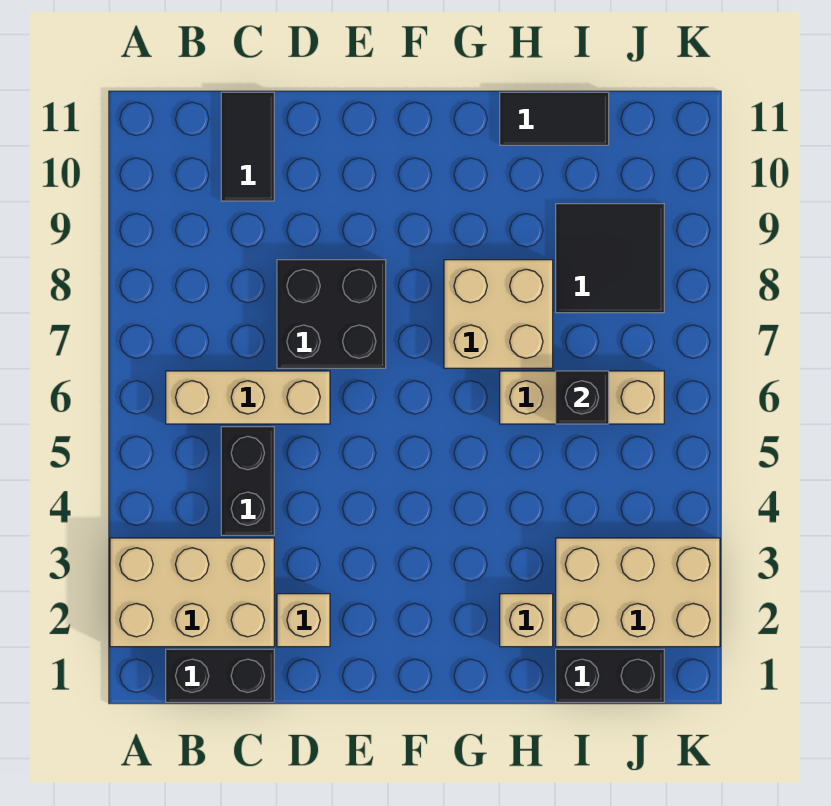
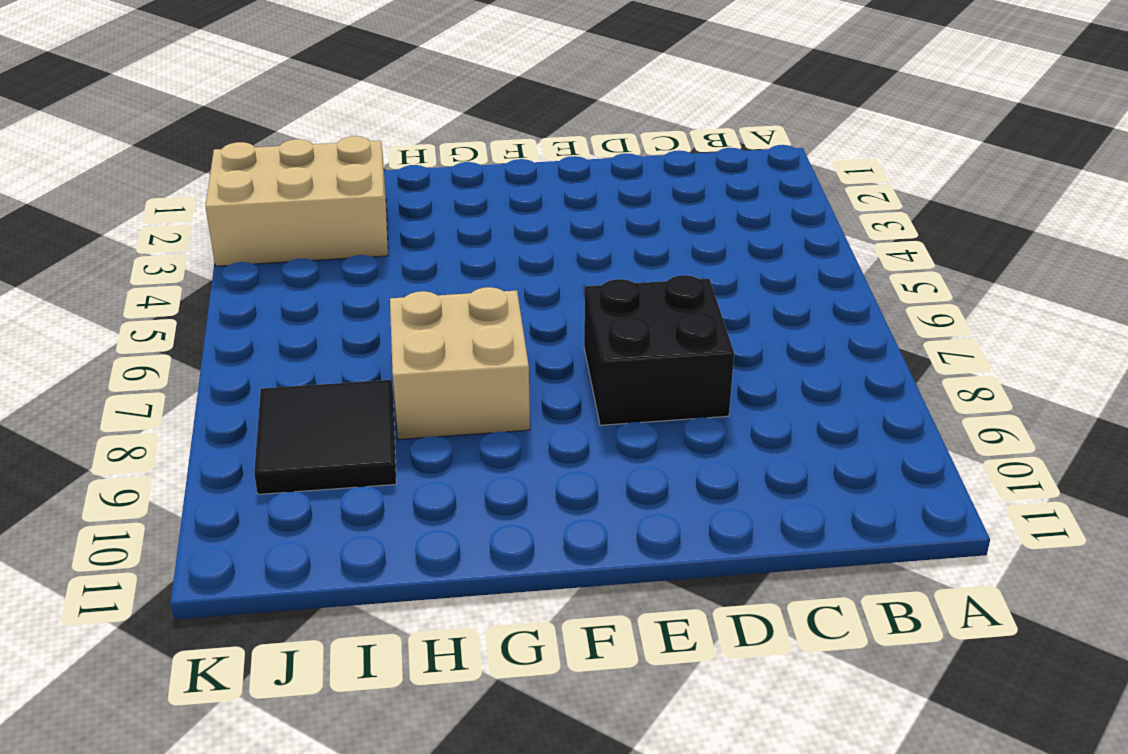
none -> tan 2x3 brick [110,538,274,647]
none -> black 1x2 brick [166,649,274,702]
none -> tan 1x3 brick [166,371,330,424]

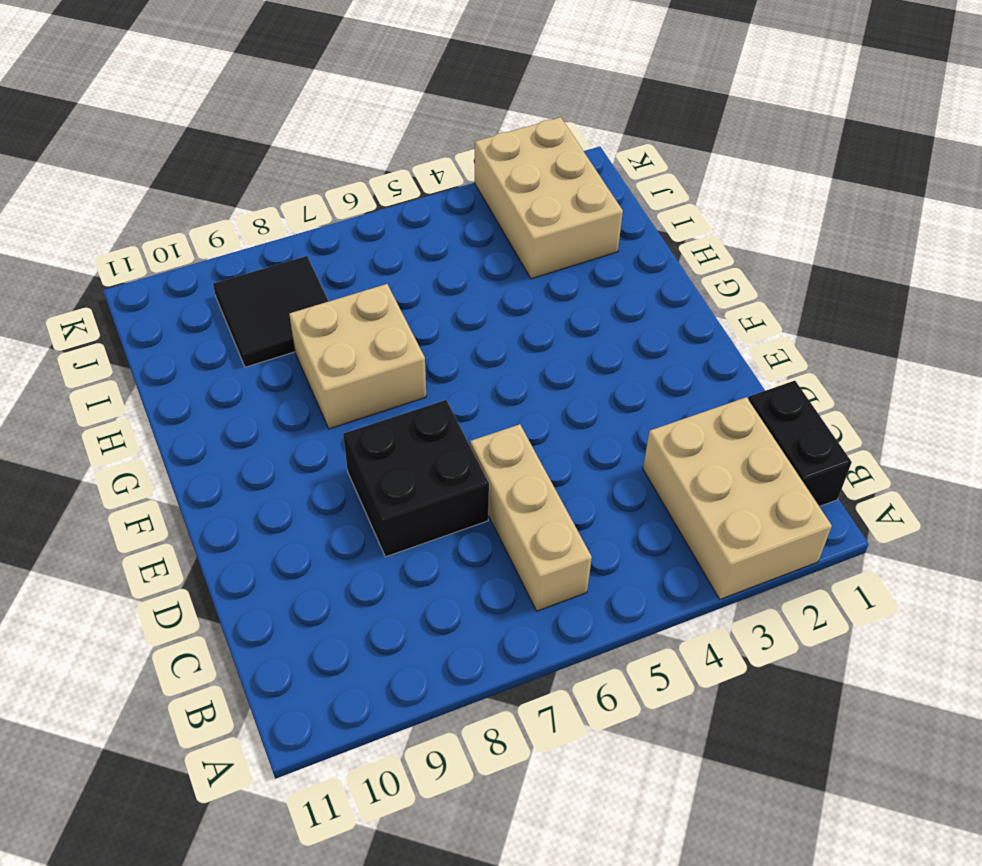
none -> black 1x2 brick [221,427,274,535]
none -> black 1x2 tile [221,92,274,201]
none -> tan 1x1 brick [277,594,330,647]

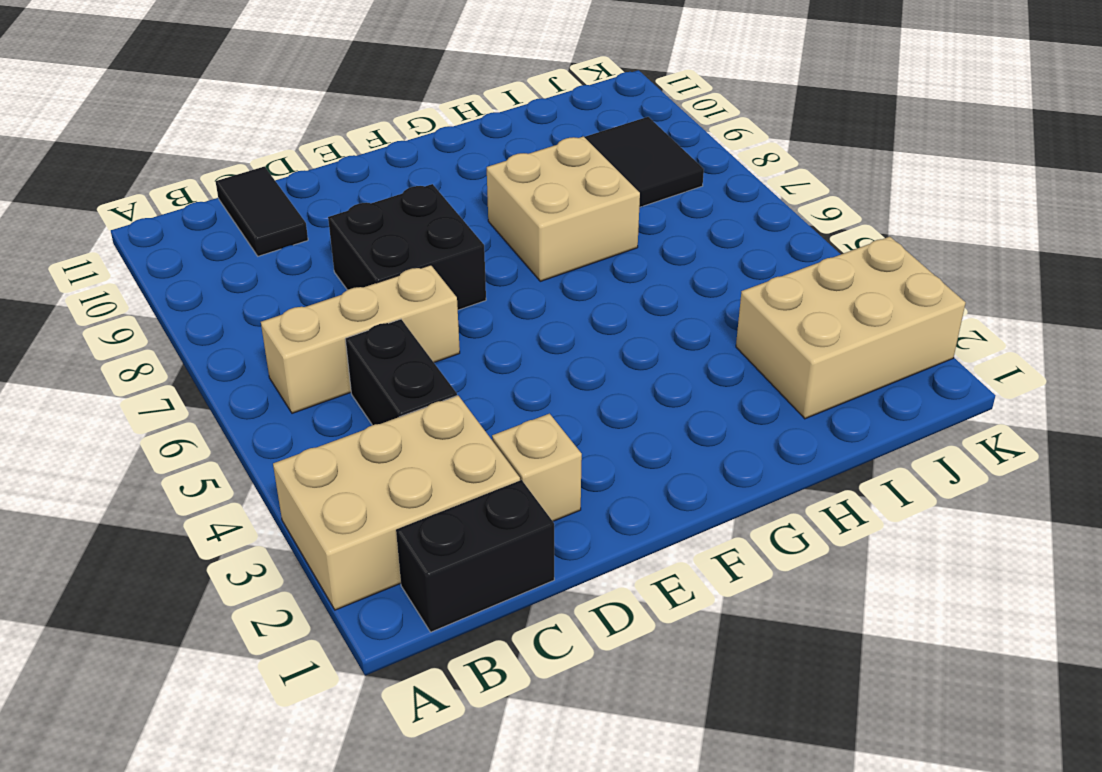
none -> tan 1x1 brick [500,594,553,647]
none -> tan 1x3 brick [500,371,664,424]
none -> black 1x2 tile [500,92,609,145]

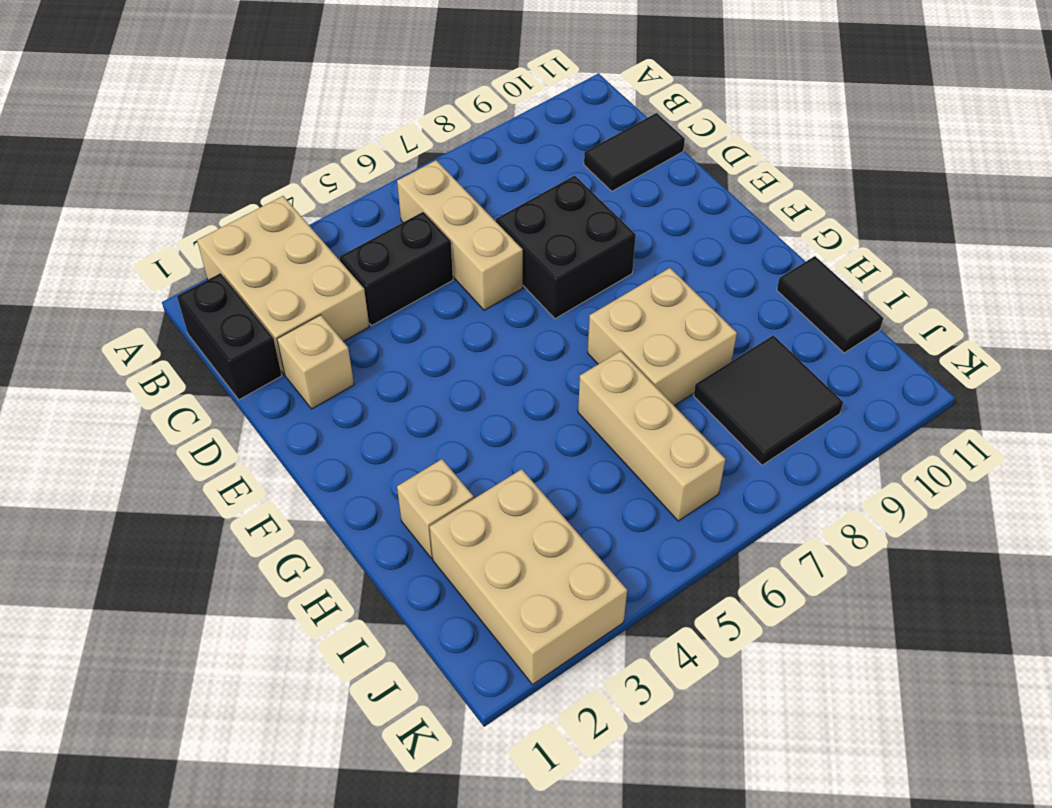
none -> black 1x2 brick [556,649,664,702]
none -> black 1x1 brick [556,371,609,424]

